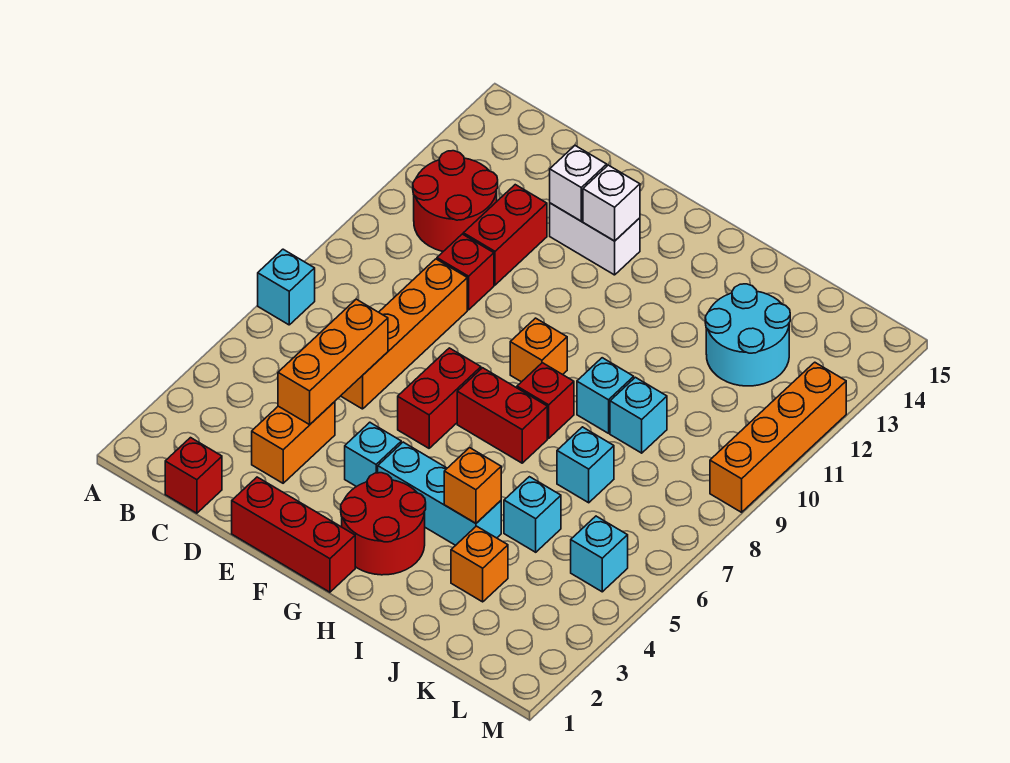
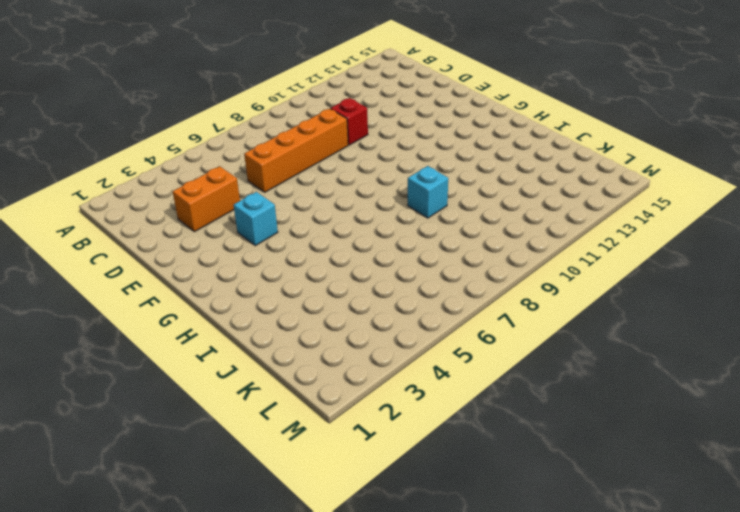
none -> cyan 1x1 brick [258,249,315,325]
none -> red 2x2 round brick [413,151,498,251]
none -> red 1x1 brick [165,438,222,513]

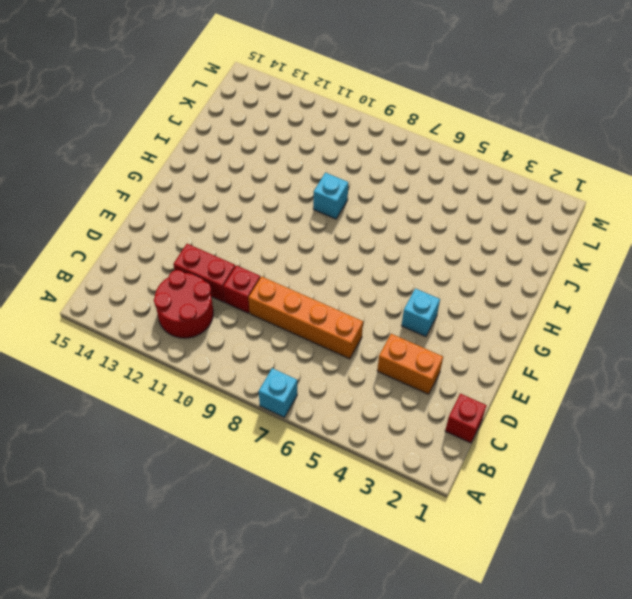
none -> red 1x3 brick [232,477,355,592]
none -> white 1x2 brick [550,203,640,275]
none -> red 1x2 brick [398,348,481,448]

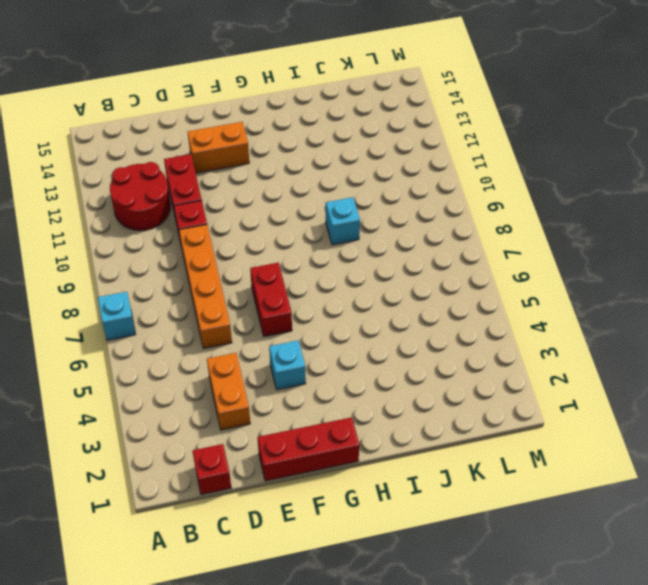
orange 1x2 brick [188,122,249,173] -> white 1x2 brick [550,203,640,275]
none -> red 2x2 round brick [341,473,426,575]
none -> cyan 1x3 brick [378,442,501,545]
none -> red 1x2 brick [457,368,547,463]

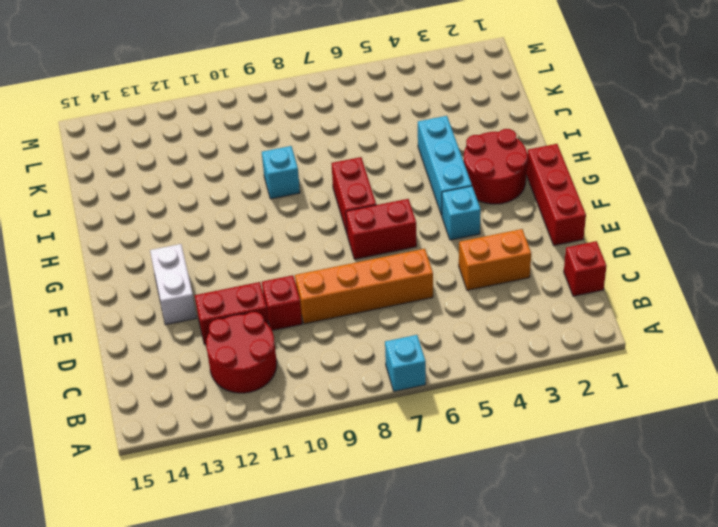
none -> orange 1x1 brick [510,318,567,382]
none -> red 1x1 brick [517,363,574,438]
none -> orange 1x1 brick [451,526,508,602]

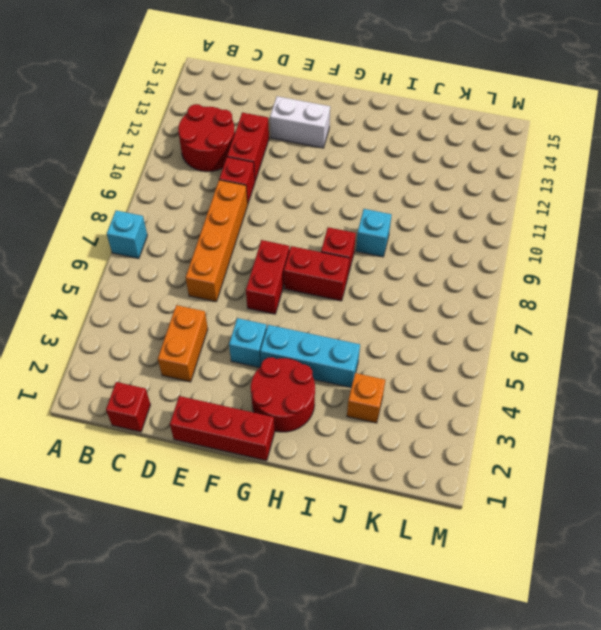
none -> orange 1x1 brick [510,318,567,382]
none -> cyan 1x1 brick [504,477,561,552]
none -> cyan 1x1 brick [557,427,614,503]

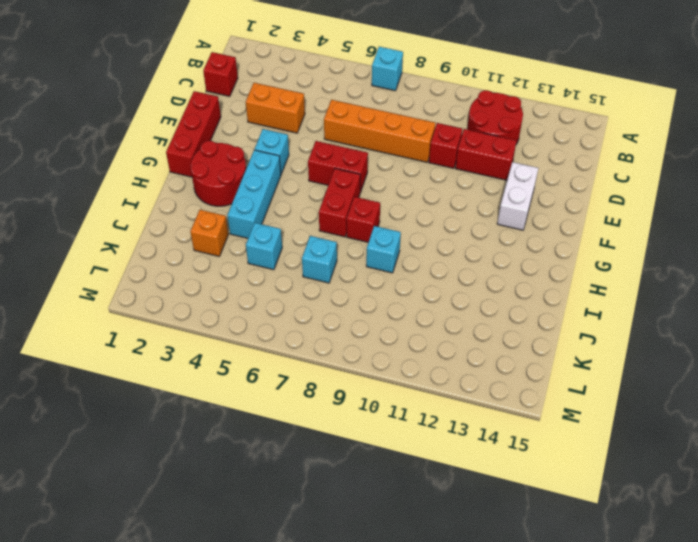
none -> orange 1x1 brick [510,318,567,382]
none -> cyan 1x1 brick [610,377,667,453]
none -> cyan 2x2 round brick [705,284,790,386]

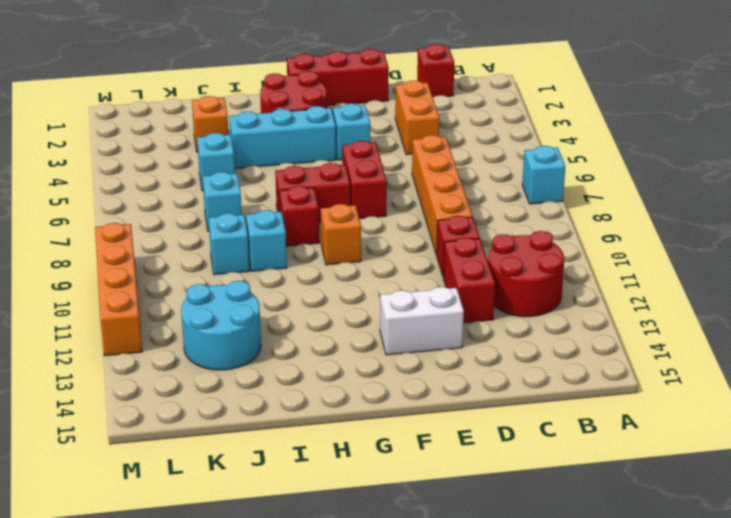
none -> cyan 1x1 brick [571,516,628,592]
none -> orange 1x3 brick [278,299,388,425]
none -> white 1x1 brick [550,146,607,221]

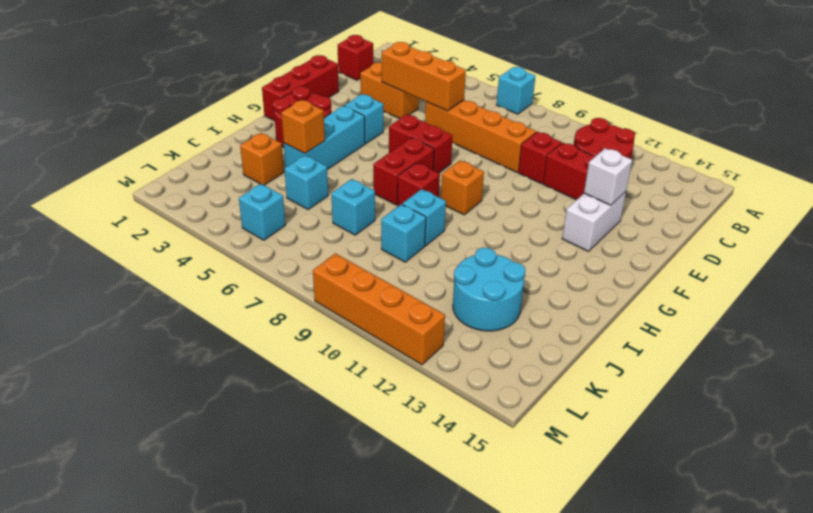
none -> white 1x1 brick [583,165,640,241]

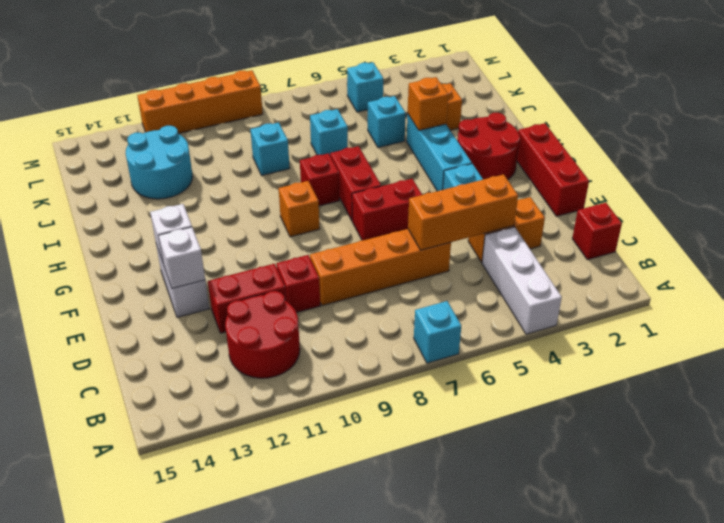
white 1x3 brick [482,227,562,334] -> none
none -> cyan 1x1 brick [577,358,634,433]

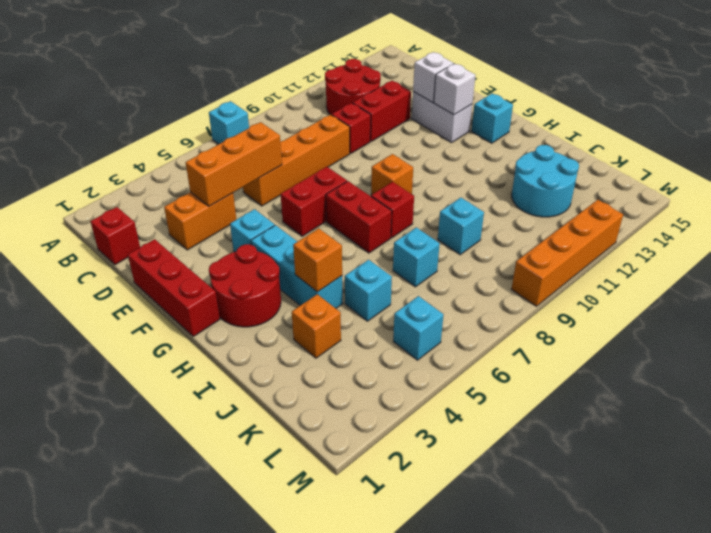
cyan 1x1 brick [472,93,513,143] -> cyan 1x1 brick moved to [577,358,634,433]

